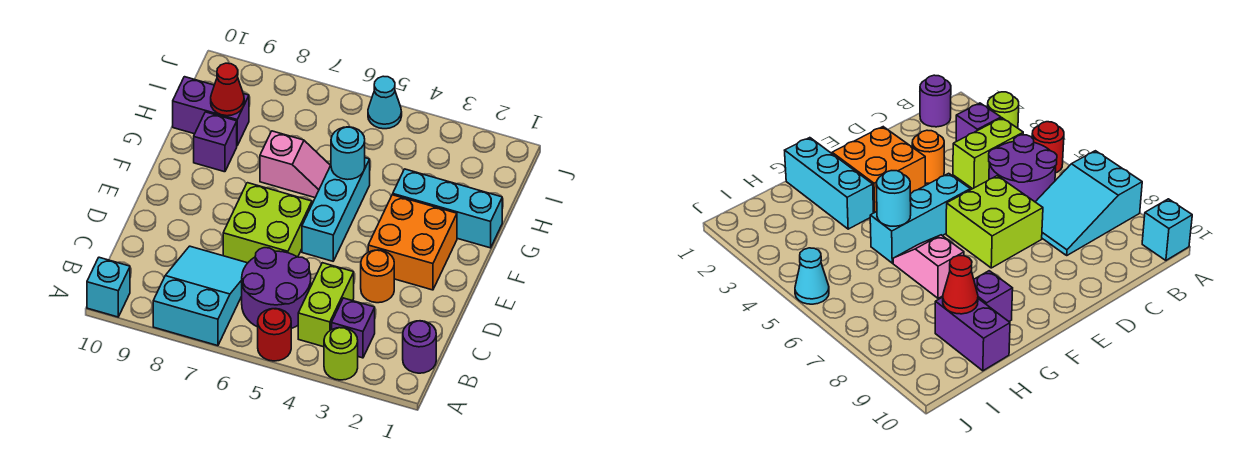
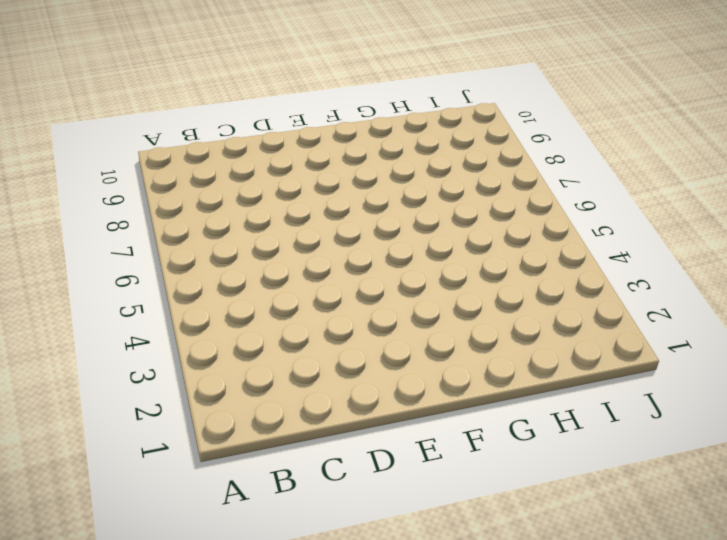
none -> lime 1x1 round brick [324,328,358,380]
none -> red 1x1 round brick [258,309,291,361]
none -> cyan 2x3 slope [153,246,247,346]

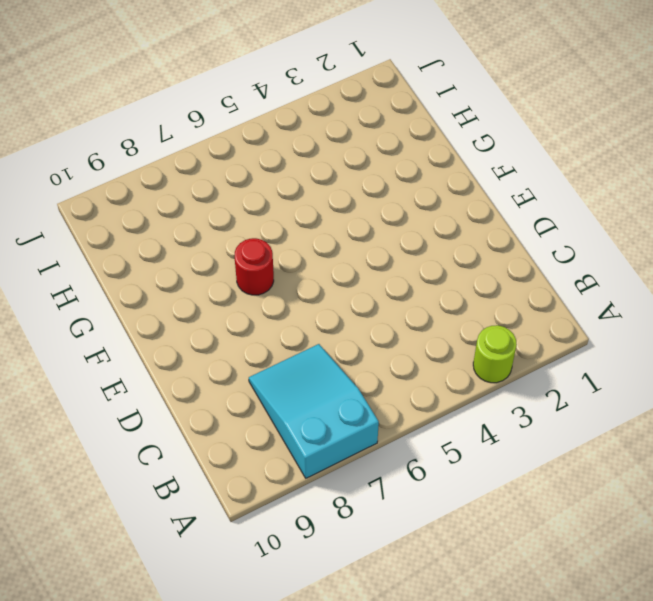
red 1x1 round brick [235,238,274,295] -> red 1x1 round brick moved to [258,309,291,361]
none -> cyan 1x1 brick [87,257,130,317]
none -> purple 1x1 round brick [403,321,436,373]
none -> purple 1x1 brick [332,298,375,358]

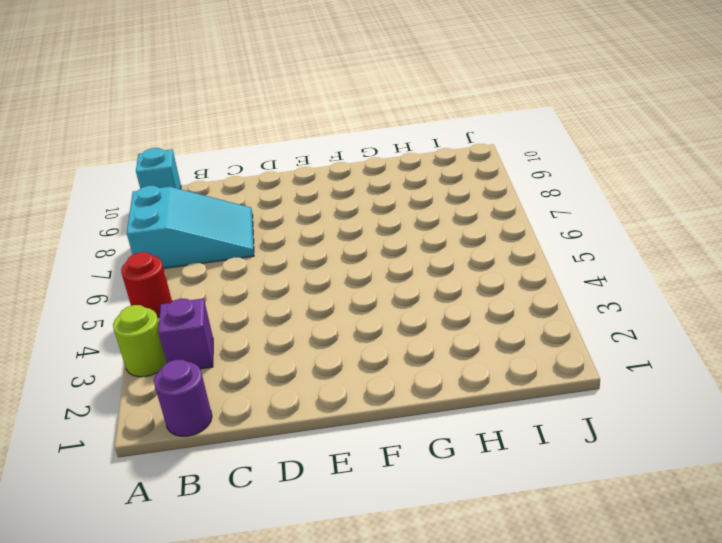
none -> lime 1x2 brick [298,263,354,347]
none -> purple 2x2 round brick [242,248,311,329]
none -> orange 1x1 round brick [361,250,394,303]

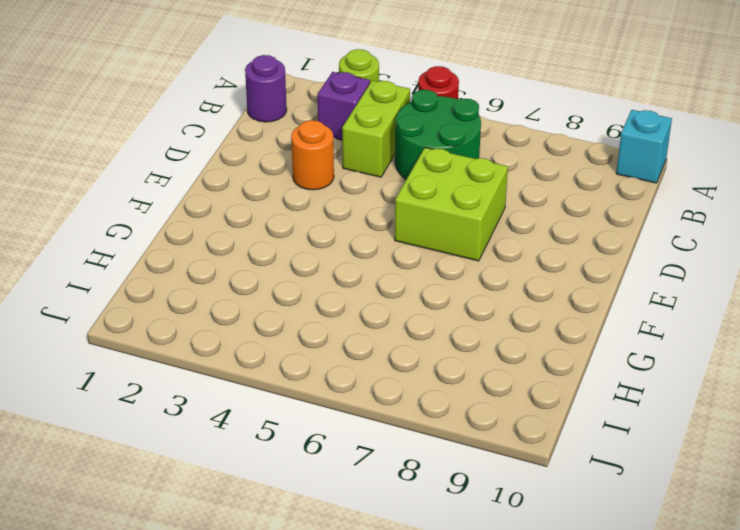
green 2x2 round brick [395,90,481,179] -> purple 2x2 round brick [242,248,311,329]
none -> cyan 2x3 slope [153,246,247,346]
none -> orange 2x2 brick [368,195,457,290]
none -> cyan 1x3 brick [302,158,370,261]

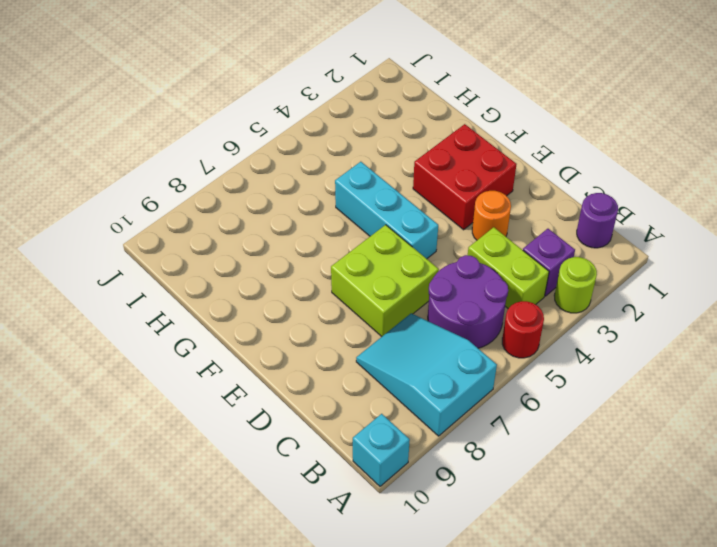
red 2x2 brick [413,124,517,230] -> orange 2x2 brick [368,195,457,290]
none -> cyan 1x3 brick [393,169,502,248]
none -> pink 1x2 slope [260,131,331,198]
none -> purple 1x1 brick [194,112,237,172]

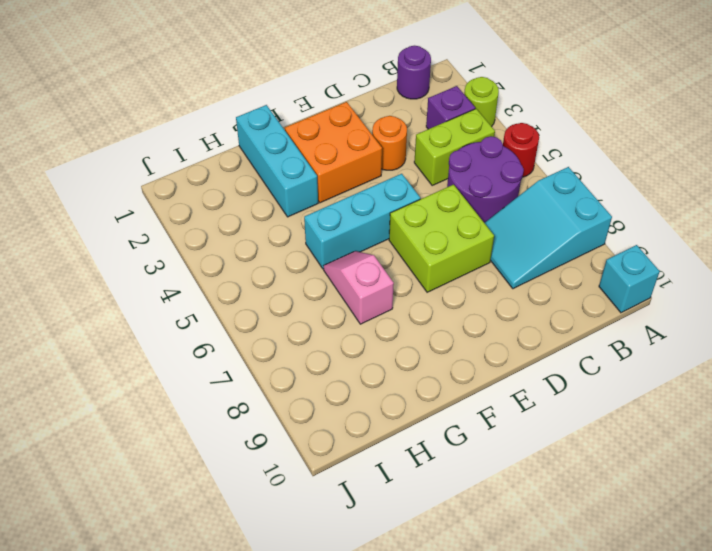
none -> purple 1x1 brick [194,112,237,172]
none -> purple 1x2 brick [173,77,249,145]
none -> cyan 1x1 cone [368,76,402,129]

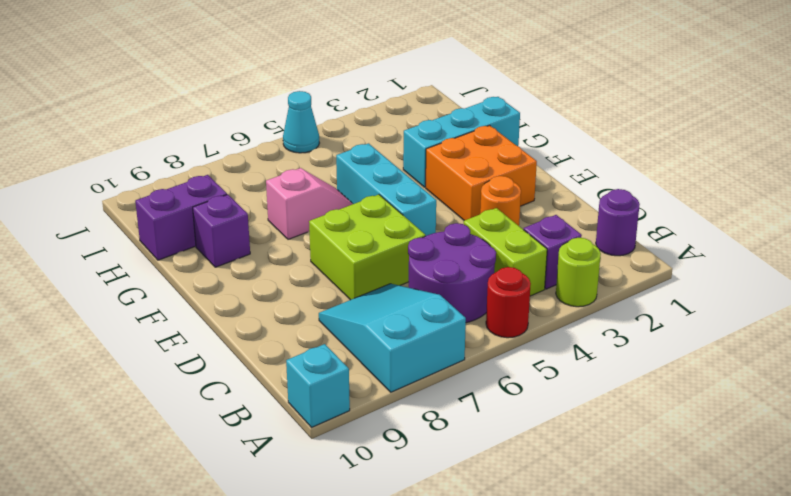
none -> cyan 1x1 round brick [331,127,365,180]
none -> red 1x1 cone [211,63,244,116]

